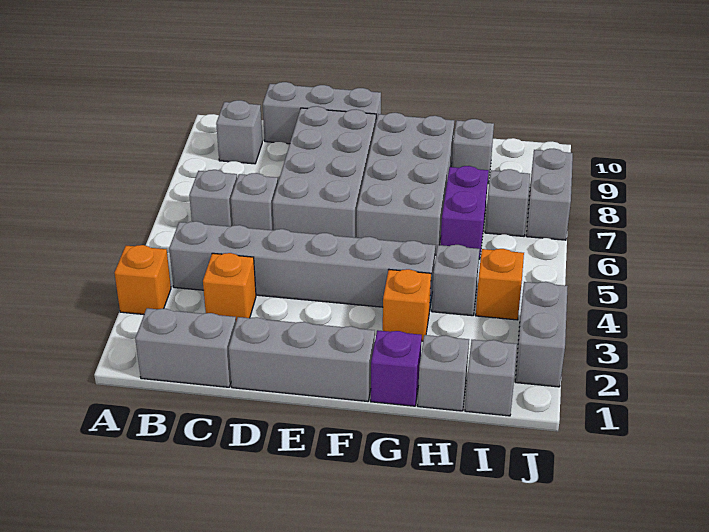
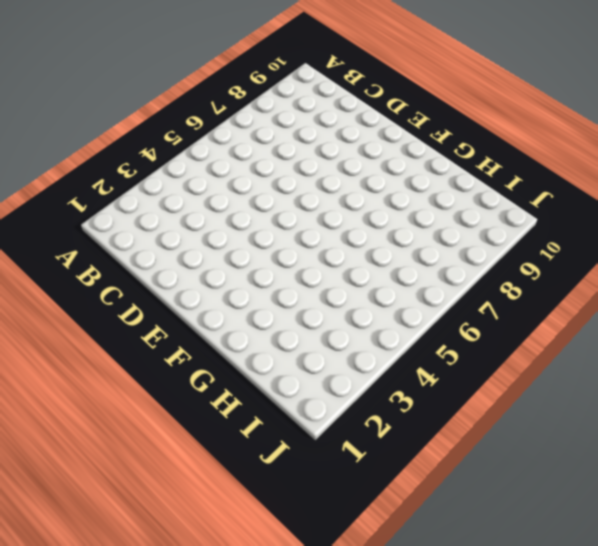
none -> orange 1x1 brick [115,245,171,314]
none -> grey 1x2 brick [135,308,236,387]
none -> grey 1x6 brick [169,221,435,311]

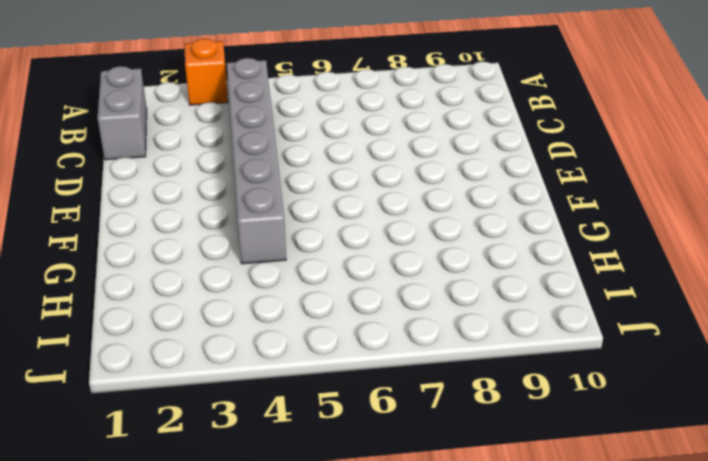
none -> grey 1x1 brick [189,170,237,227]
none -> grey 1x1 brick [216,100,262,164]
none -> orange 1x1 brick [203,253,256,321]

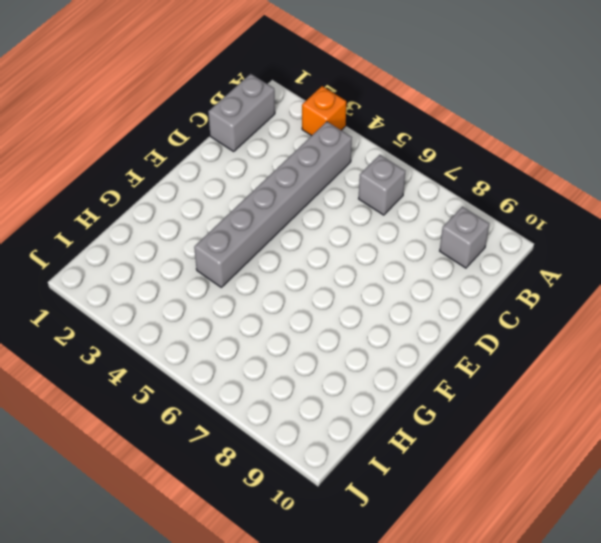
none -> orange 1x1 brick [203,253,256,321]
none -> grey 1x1 brick [231,173,278,230]
none -> grey 1x3 brick [263,82,381,144]

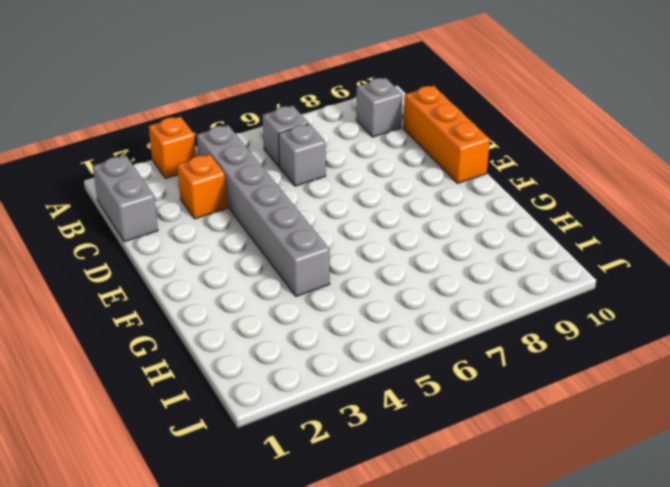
orange 1x3 brick [403,86,490,183] -> grey 1x3 brick [263,82,381,144]
none -> grey 1x3 brick [229,317,375,401]
none -> grey 2x4 brick [272,106,376,238]
none -> grey 2x4 brick [357,113,454,255]

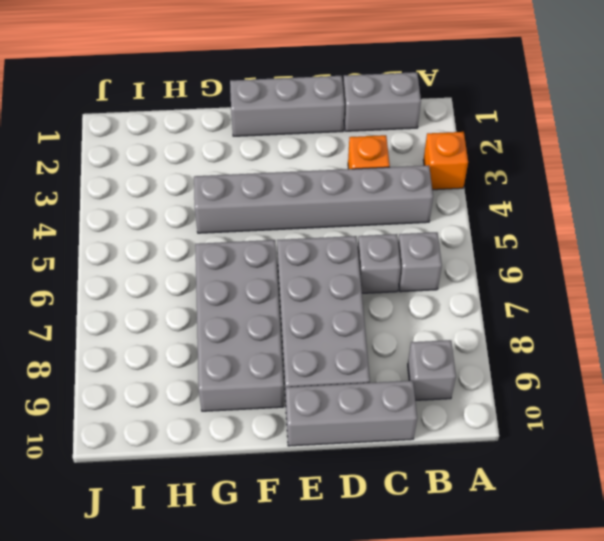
none -> purple 1x1 brick [371,330,422,406]
none -> orange 1x1 brick [383,269,431,341]
none -> grey 1x1 brick [418,335,469,411]

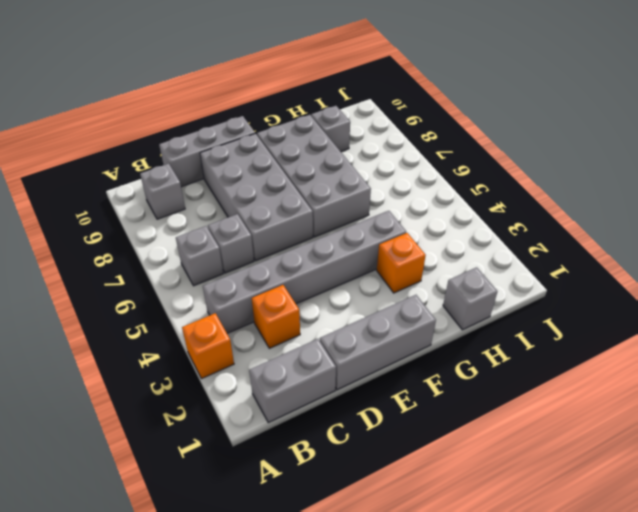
none -> purple 1x1 brick [371,330,422,406]
none -> grey 1x1 brick [432,245,480,316]
none -> purple 1x2 brick [441,166,489,259]

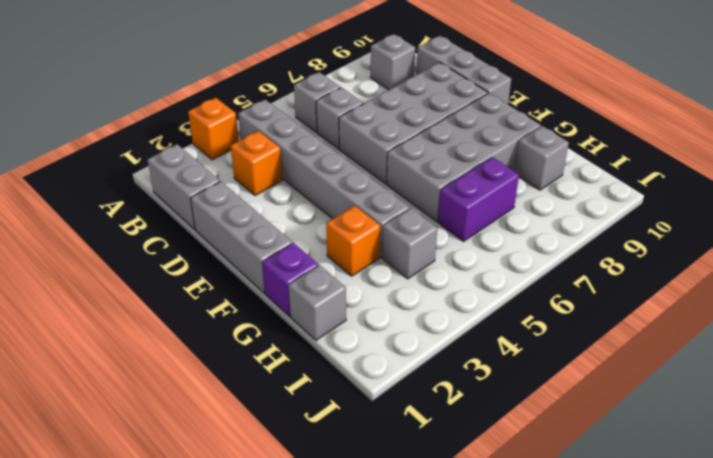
none -> grey 1x1 brick [465,340,517,416]
none -> orange 1x1 brick [476,249,524,320]
none -> grey 1x1 brick [485,169,530,236]

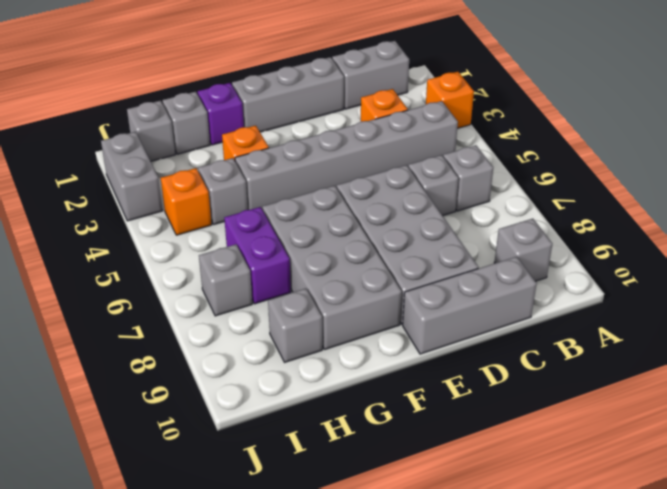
none -> grey 1x2 brick [526,149,573,240]

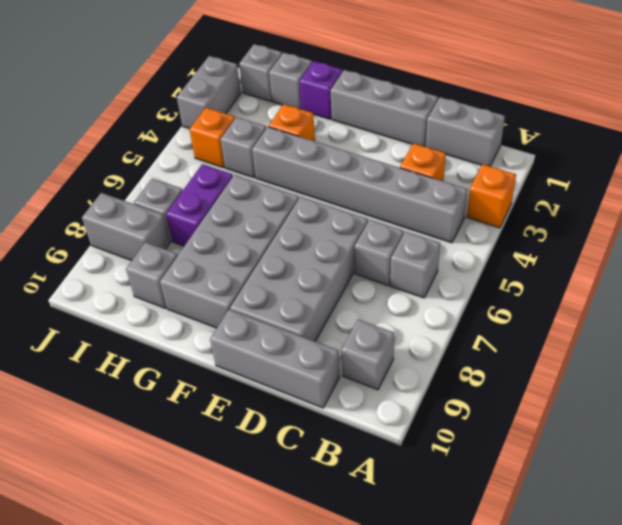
grey 1x2 brick [82,193,170,261] -> grey 1x2 brick turned to [526,149,573,240]

